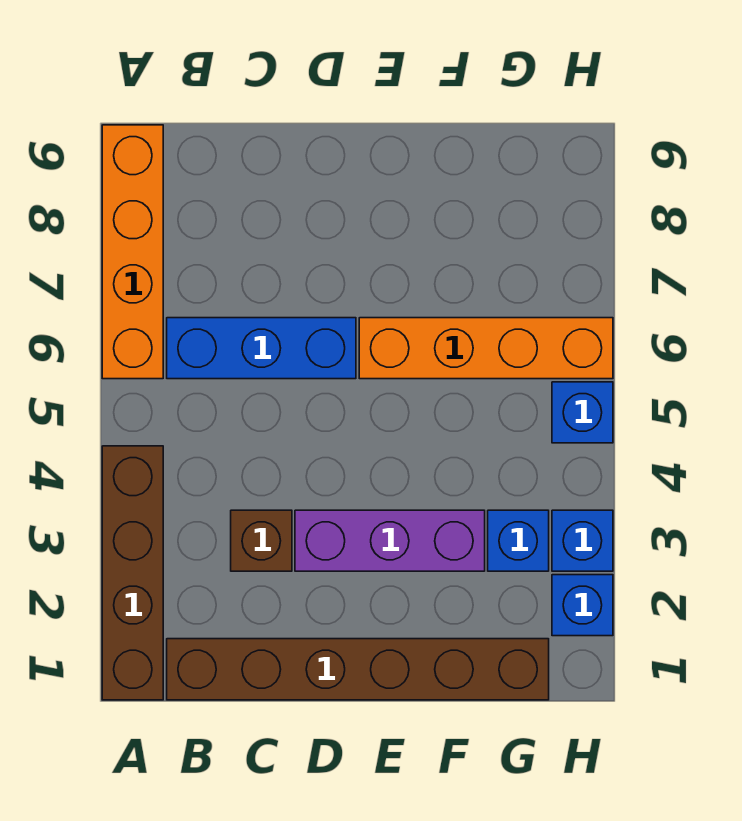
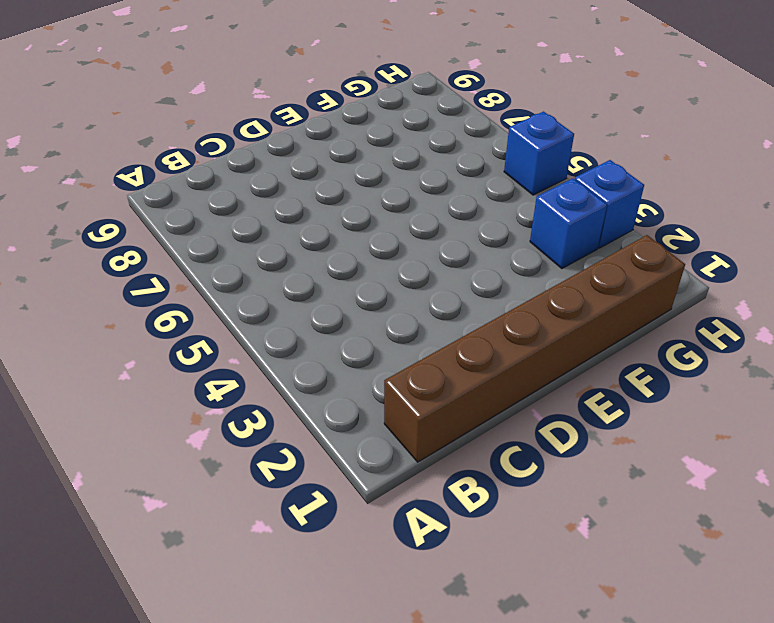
none -> brown 1x4 brick [102,446,163,700]
none -> orange 1x4 brick [102,125,163,379]

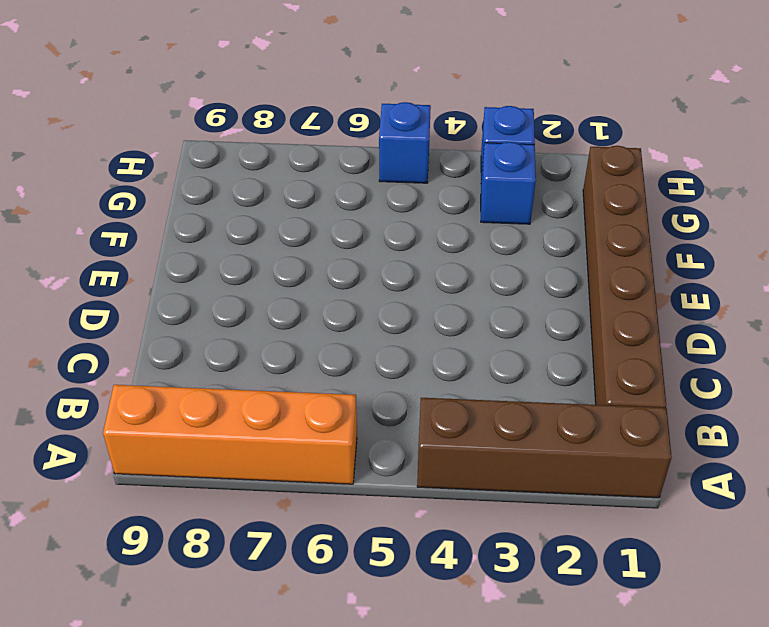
none -> blue 1x3 brick [167,318,356,379]
none -> brown 1x1 brick [231,510,292,571]

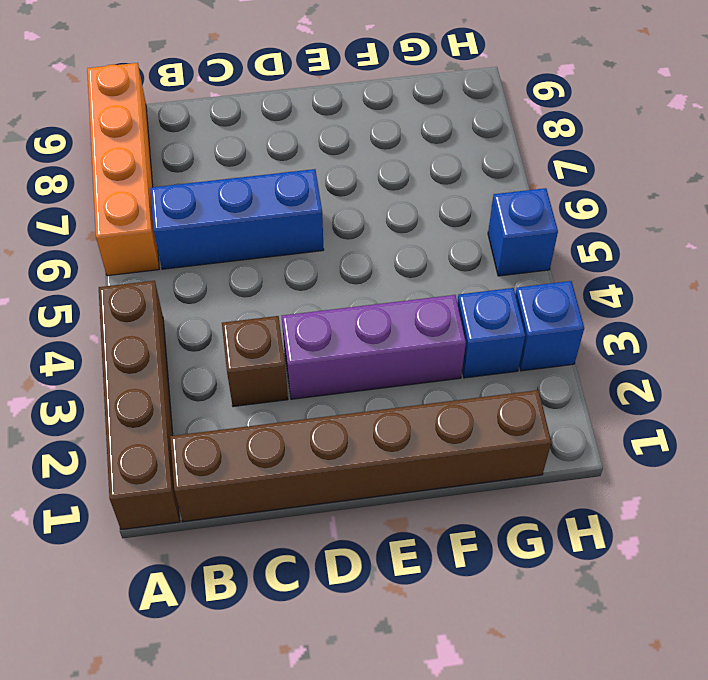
none -> orange 1x4 brick [359,318,613,379]
none -> blue 1x1 brick [552,575,613,636]

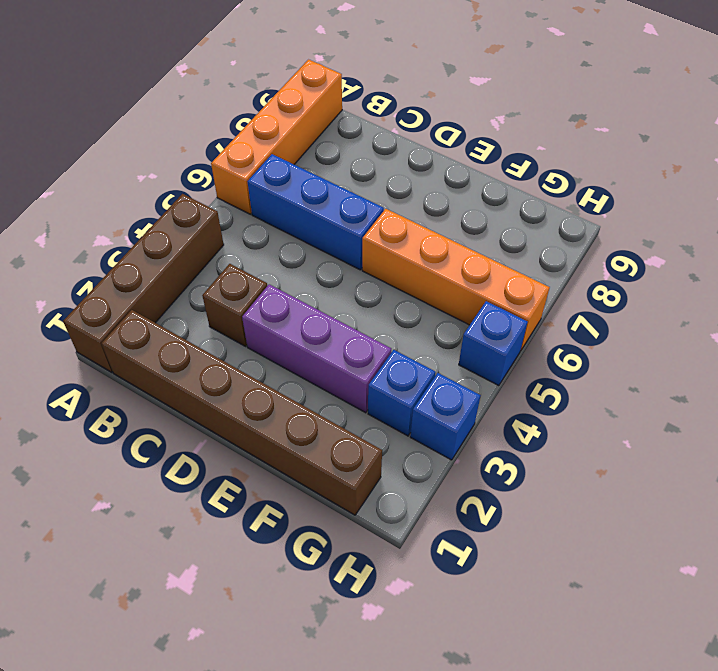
none -> blue 1x1 brick [552,575,613,636]

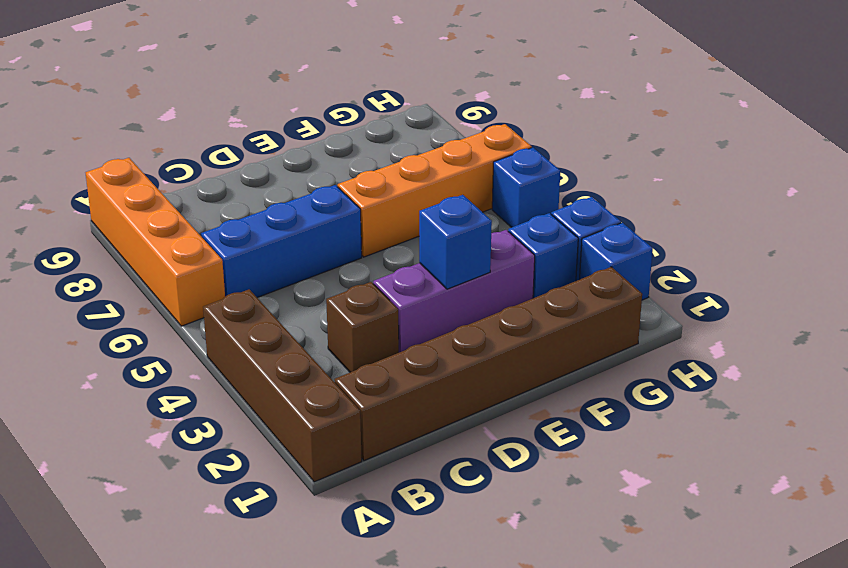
blue 1x1 brick [419,195,492,289] -> none

